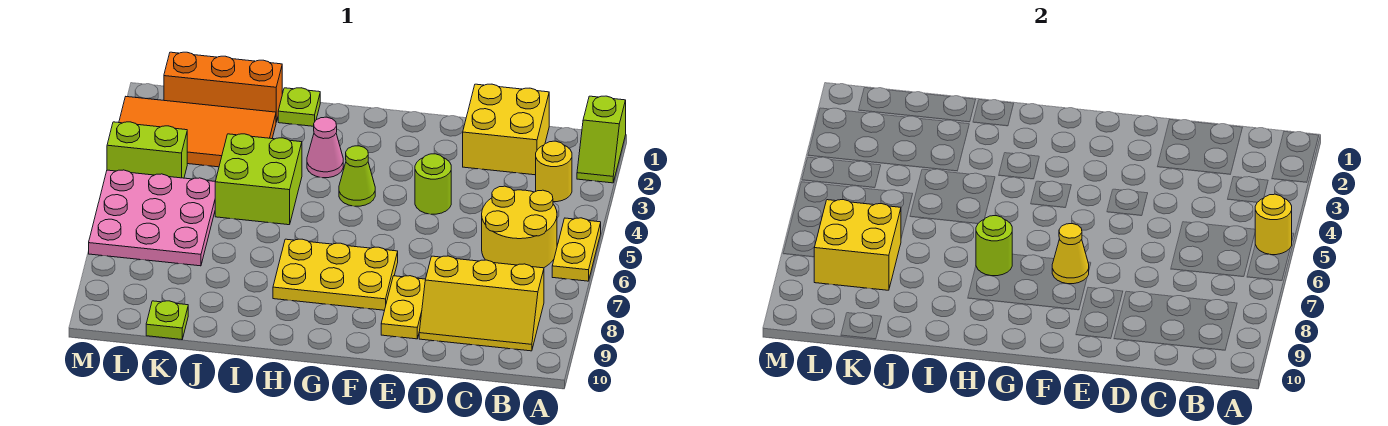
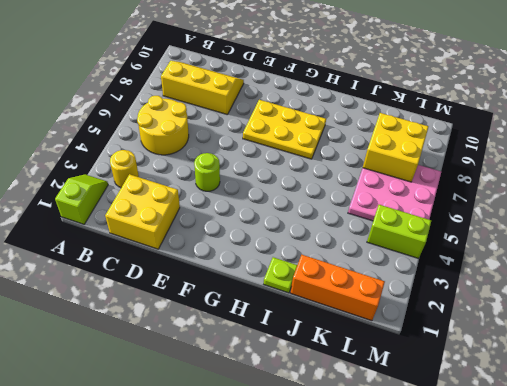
none -> yellow 1x2 plate [552,218,601,281]
none -> yellow 1x2 plate [381,276,426,339]
none -> lime 1x1 cone [339,146,375,206]

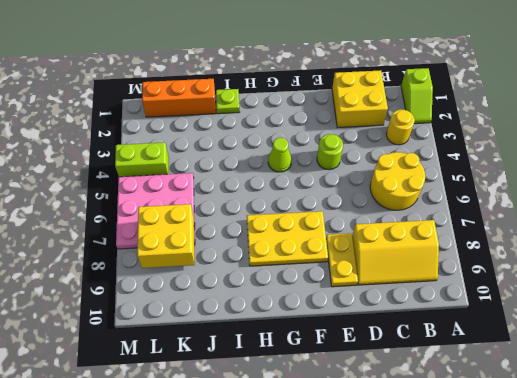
none -> yellow 1x2 plate [552,218,601,281]
none -> pink 1x1 cone [307,117,343,178]
none -> lime 2x2 brick [215,134,302,225]

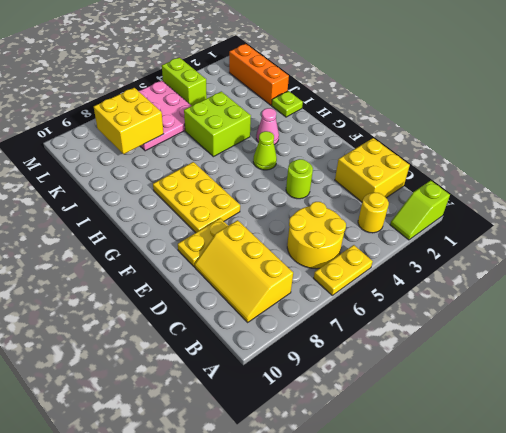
none -> orange 2x4 tile [119,97,276,167]
none -> lime 1x1 plate [146,301,188,340]
none -> yellow 1x1 round brick [1255,194,1292,255]

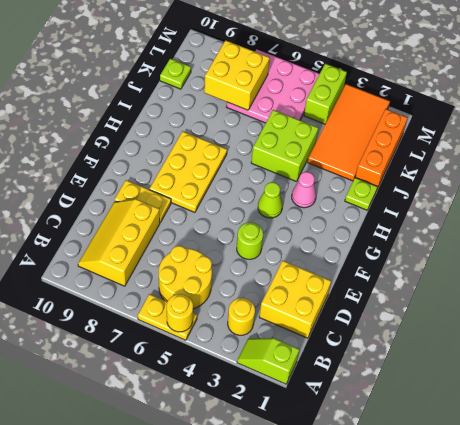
none -> yellow 1x1 cone [1052,224,1089,284]
none -> lime 1x1 round brick [976,216,1012,276]

